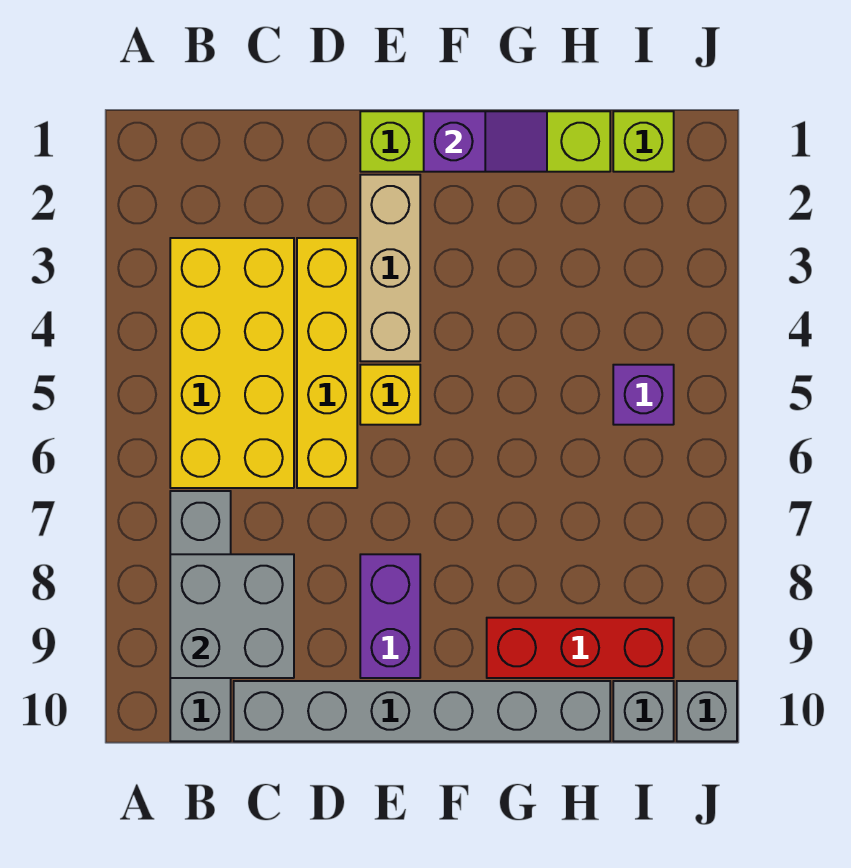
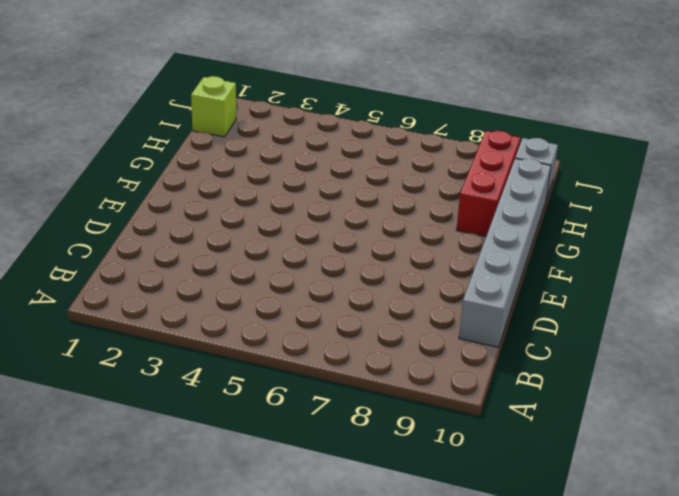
none -> yellow 2x4 brick [170,238,294,488]
none -> grey 1x4 brick [170,491,231,741]
none -> yellow 1x4 brick [297,238,357,488]

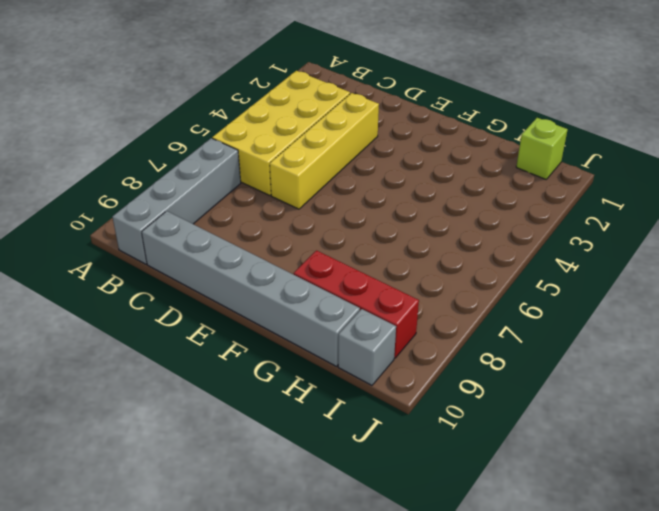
none -> lime 1x4 brick [360,111,610,172]
none -> tan 1x3 brick [360,175,420,361]
none -> yellow 1x1 brick [360,365,420,425]

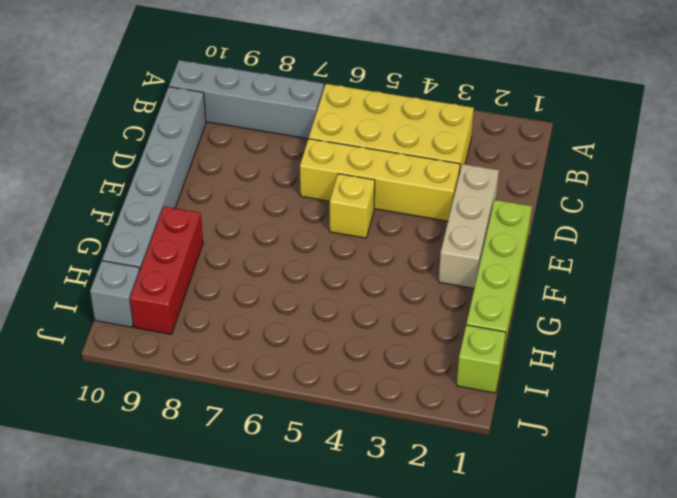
tan 1x3 brick [439,164,499,288] -> tan 1x3 brick turned to [360,175,420,361]
none -> purple 1x2 brick [360,554,420,678]
none -> purple 1x1 brick [613,365,674,425]
none -> grey 1x1 brick [677,681,737,741]

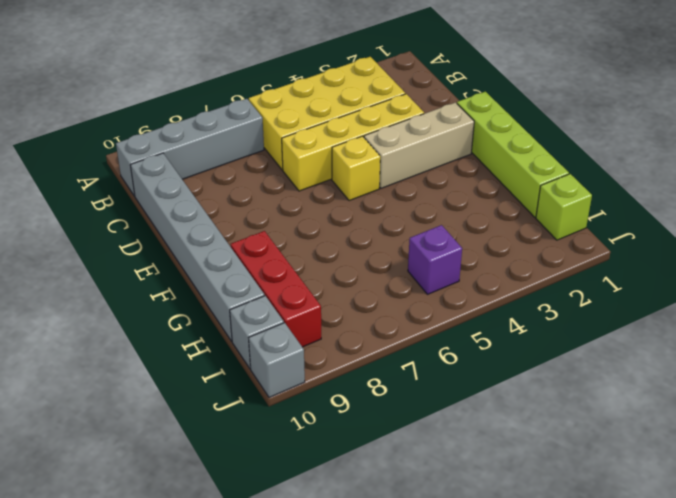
none -> purple 1x2 brick [360,554,420,678]
none -> grey 2x2 brick [170,554,294,678]
none -> purple 1x2 slope [424,111,547,172]

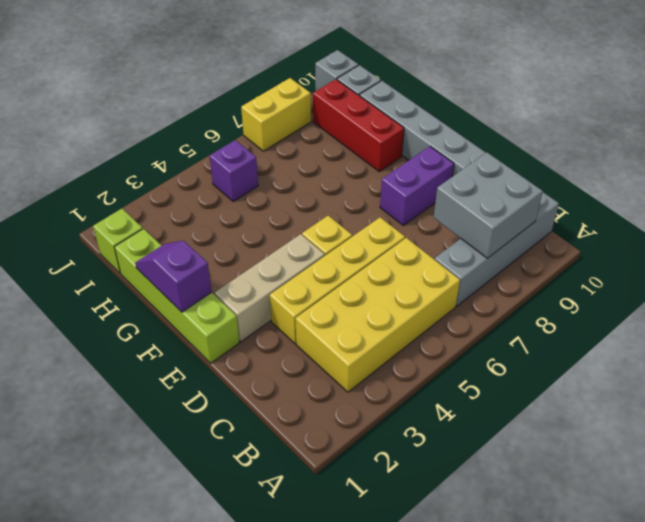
yellow 1x2 brick [241,78,311,151] -> none

